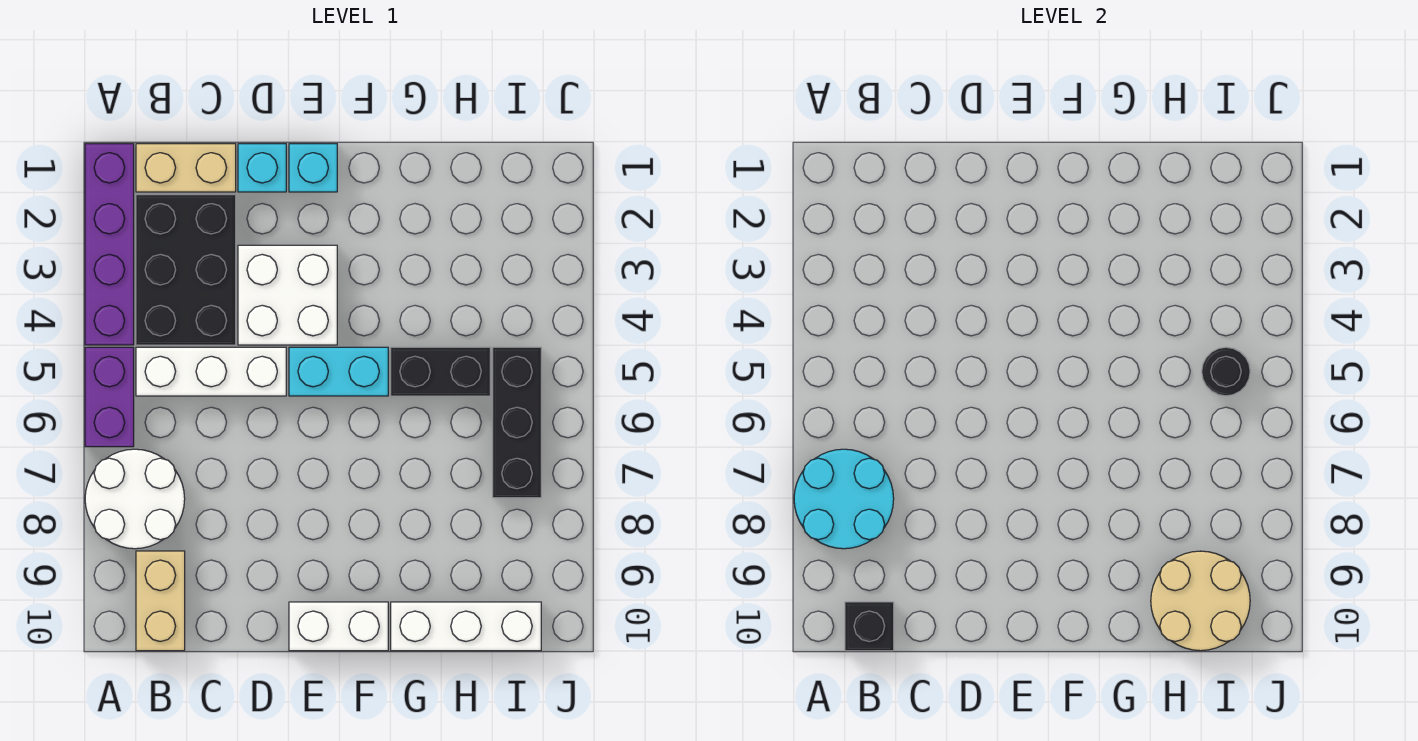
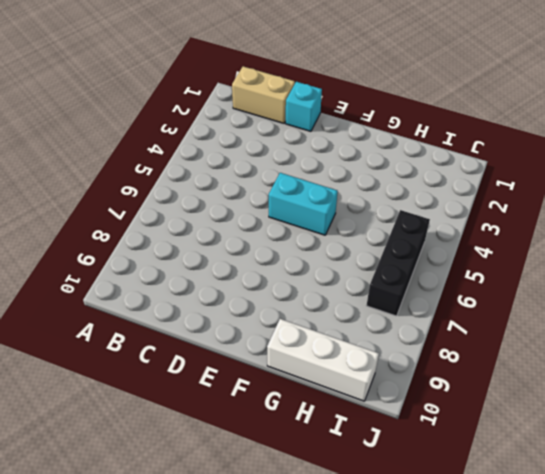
none -> purple 1x4 brick [85,144,134,345]
none -> purple 1x2 brick [85,347,134,447]
none -> white 2x2 round brick [85,449,185,549]

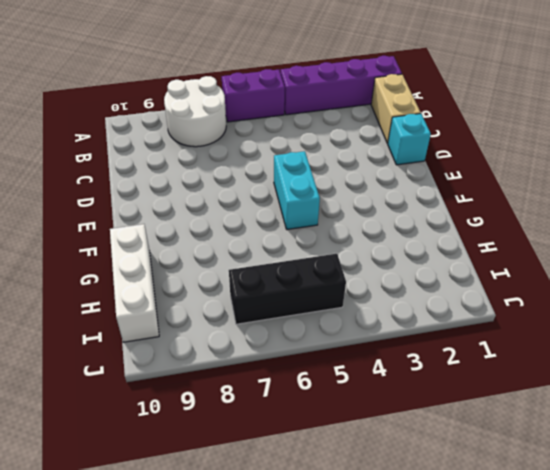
none -> black 2x3 brick [136,195,236,345]
none -> white 1x3 brick [136,347,286,396]
none -> tan 1x2 brick [136,551,185,651]

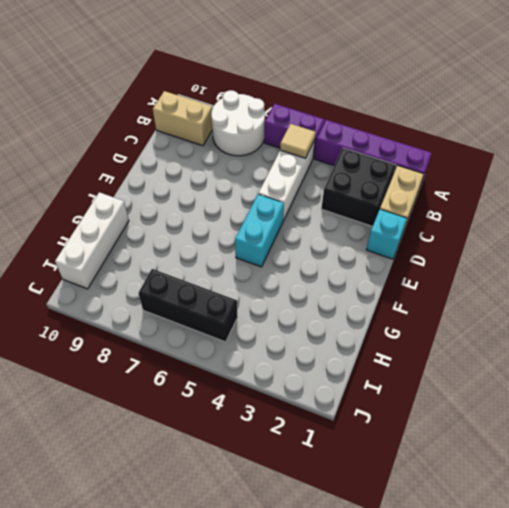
black 2x2 brick [321,148,396,226] -> black 2x3 brick [136,195,236,345]
tan 1x1 tile [280,124,316,158] -> none
none -> white 2x2 brick [238,245,337,345]
none -> cyan 1x1 brick [289,144,337,192]
none -> white 1x2 brick [289,602,388,651]

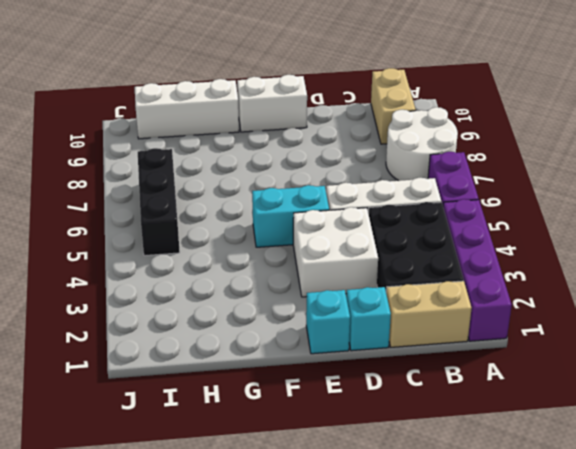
none -> black 1x2 brick [391,347,490,396]
none -> cyan 2x2 round brick [794,449,894,549]
none -> black 1x1 brick [845,602,894,651]

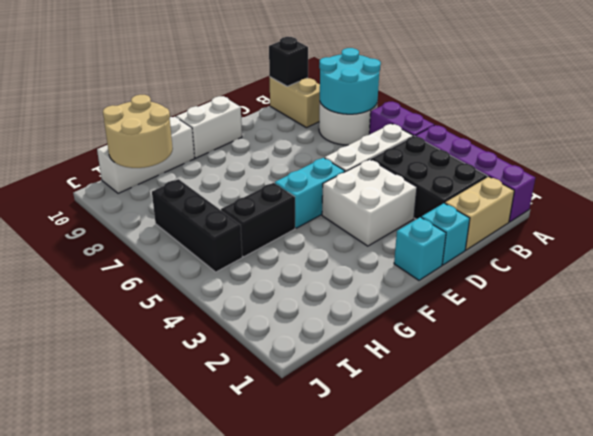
none -> black 1x1 round brick [1202,347,1250,396]

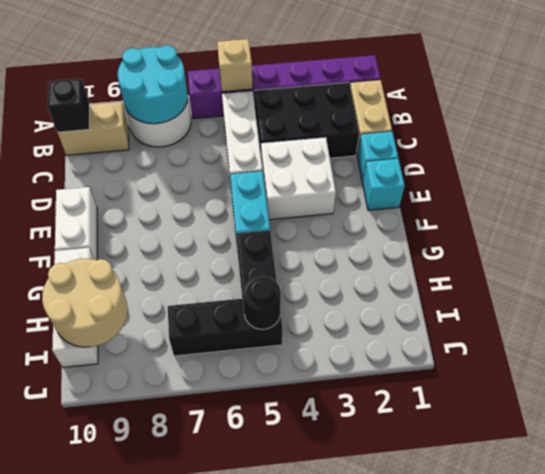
tan 1x1 brick [217,39,253,92] -> none

